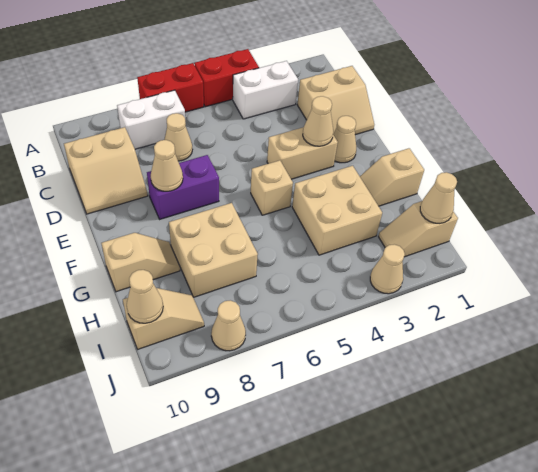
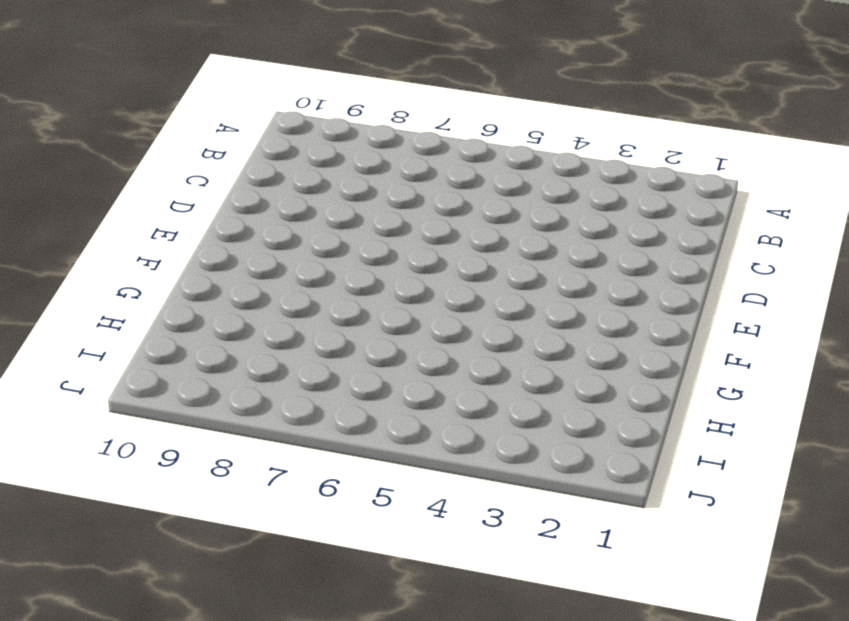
none -> red 1x2 brick [194,49,259,107]
none -> red 1x2 brick [137,63,204,112]
none -> white 1x2 brick [233,61,298,119]

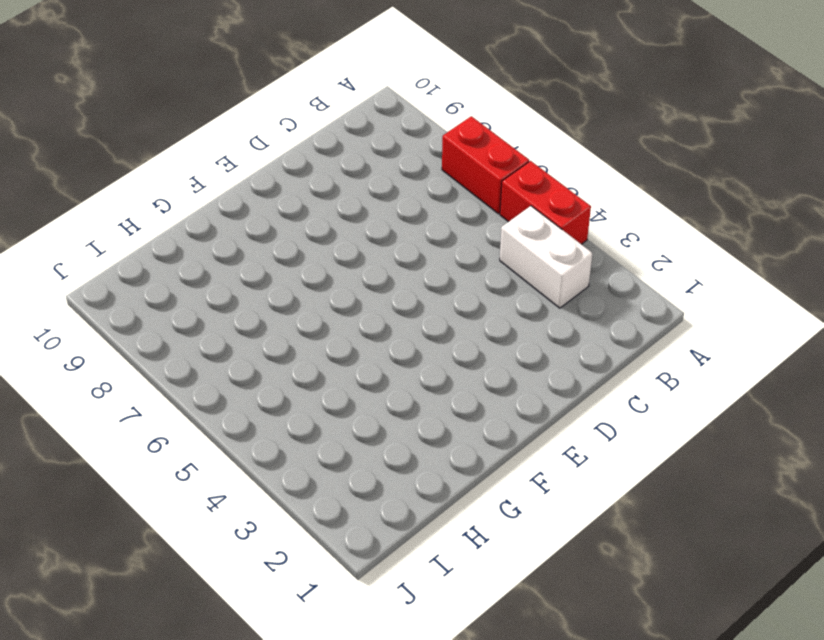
none -> white 1x2 brick [117,90,185,149]
none -> tan 2x2 slope [297,66,374,135]
none -> tan 1x1 cone [164,113,192,161]

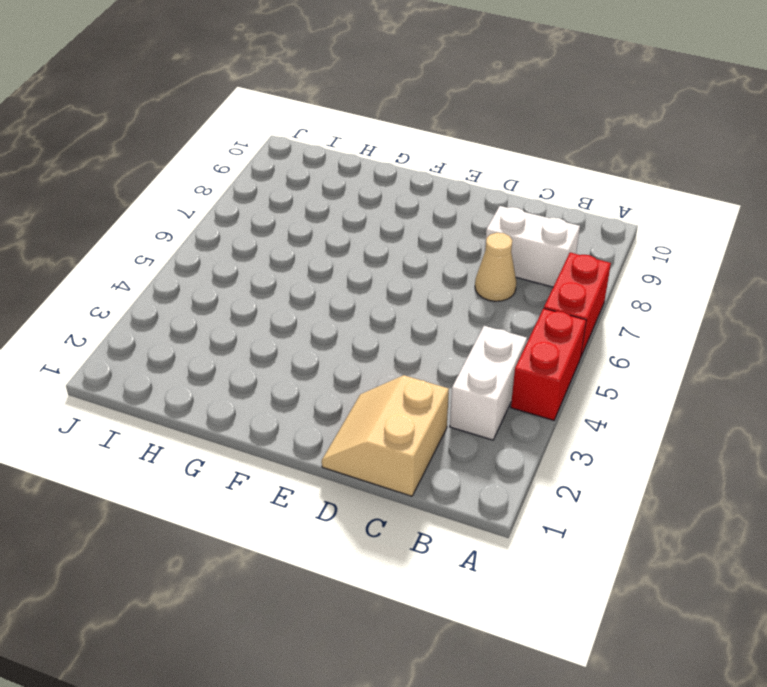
white 1x2 brick [485,206,580,287] -> white 1x2 brick turned to [117,90,185,149]
none -> tan 2x2 slope [64,127,148,214]
none -> tan 1x1 cone [333,116,356,163]
none -> tan 1x2 brick [267,128,338,179]

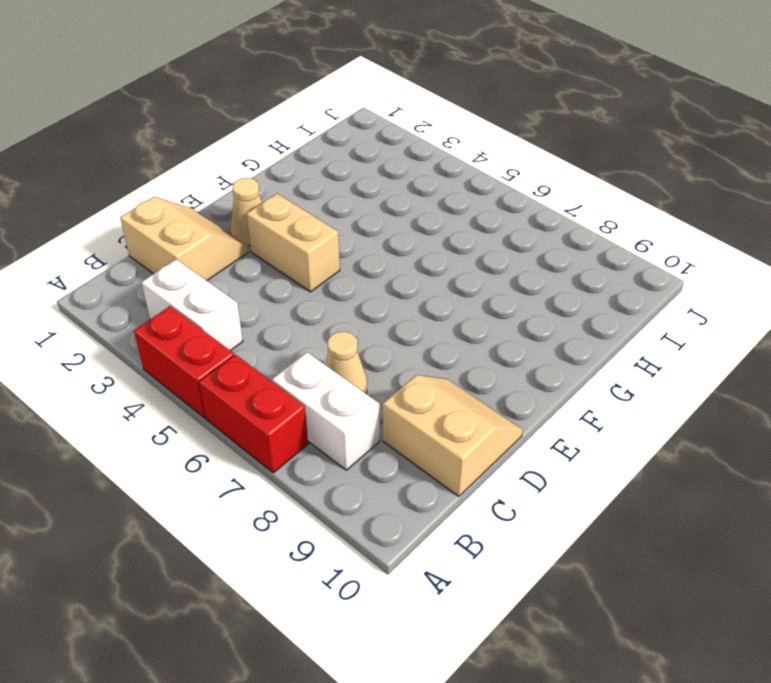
none -> purple 1x2 brick [147,155,219,219]
none -> tan 1x1 brick [251,160,293,215]
none -> tan 1x2 slope [360,148,424,206]

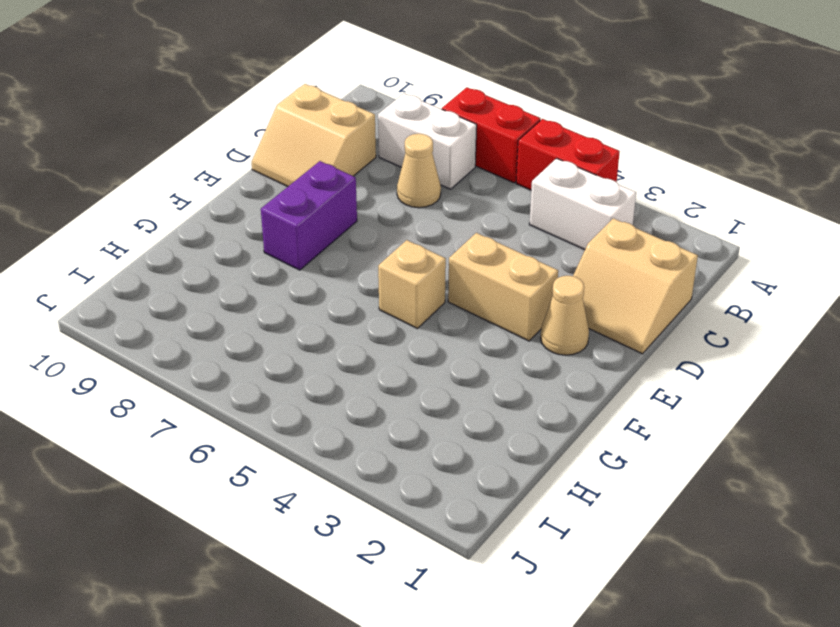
purple 1x2 brick [261,161,357,270] -> purple 1x2 brick turned to [147,155,219,219]
none -> tan 1x2 slope [360,148,424,206]
none -> tan 2x2 brick [292,166,382,255]
none -> tan 2x2 brick [169,203,258,297]

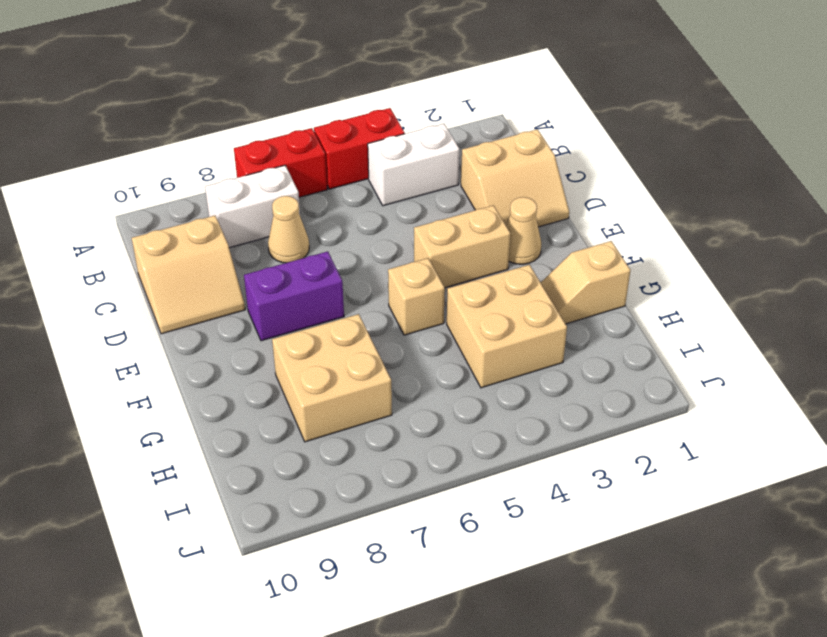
none -> tan 1x2 slope [101,233,180,292]
none -> tan 1x2 slope [379,201,458,257]
none -> tan 1x2 slope [123,288,204,349]

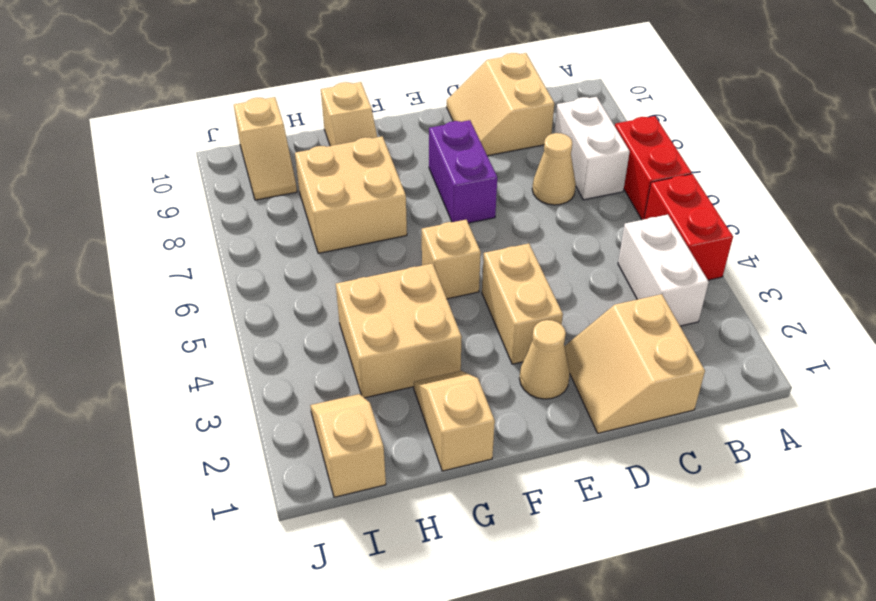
none -> tan 1x1 cone [370,244,405,294]
none -> tan 1x1 cone [211,300,246,351]
none -> tan 1x1 cone [303,96,333,146]

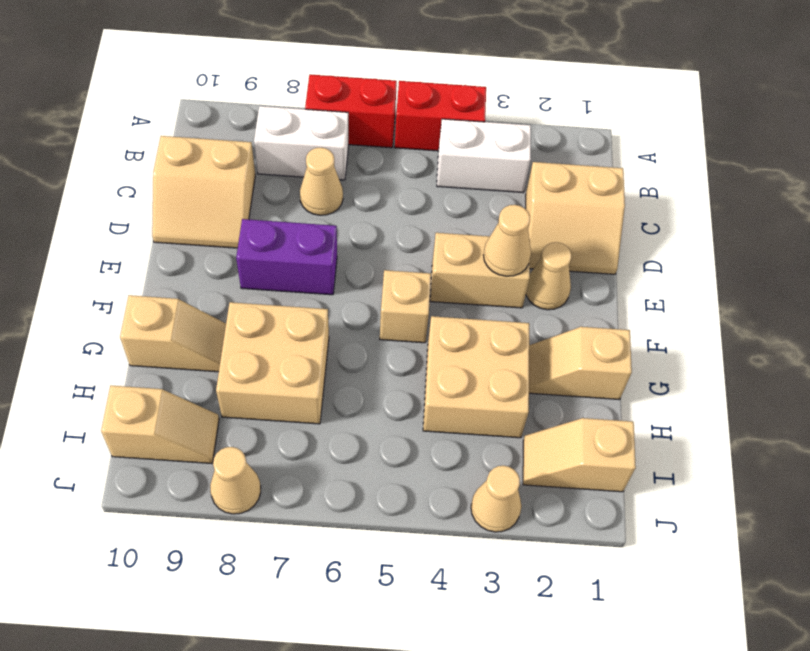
none -> tan 1x1 cone [151,140,183,191]
none -> tan 1x1 cone [420,172,457,223]
none -> tan 1x1 cone [127,270,163,323]

